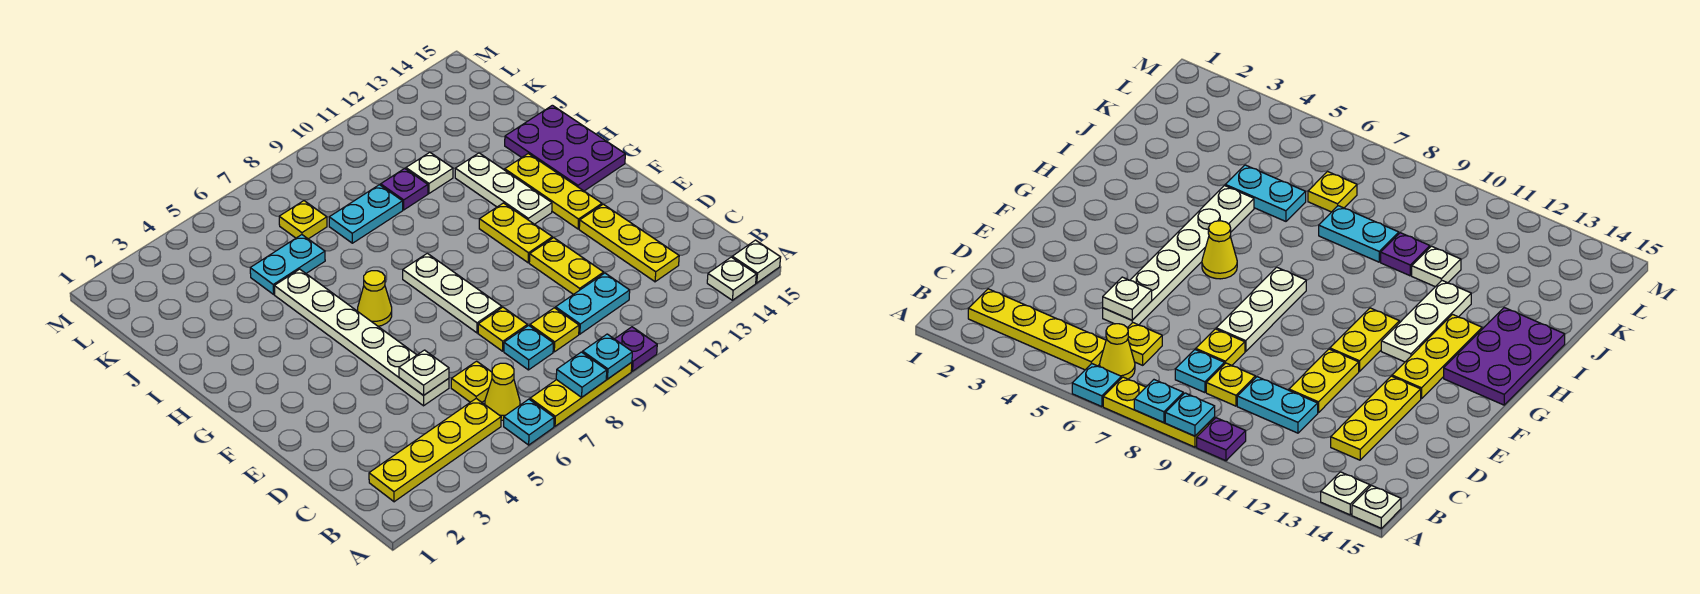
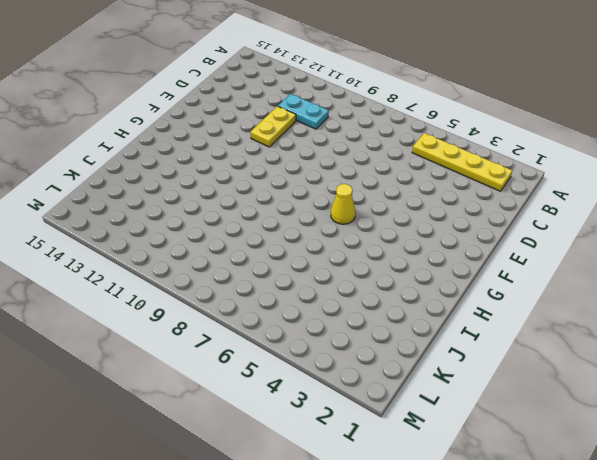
none -> cyan 1x1 plate [504,399,554,445]
none -> yellow 1x3 plate [530,362,632,426]
none -> purple 1x1 plate [615,327,657,371]

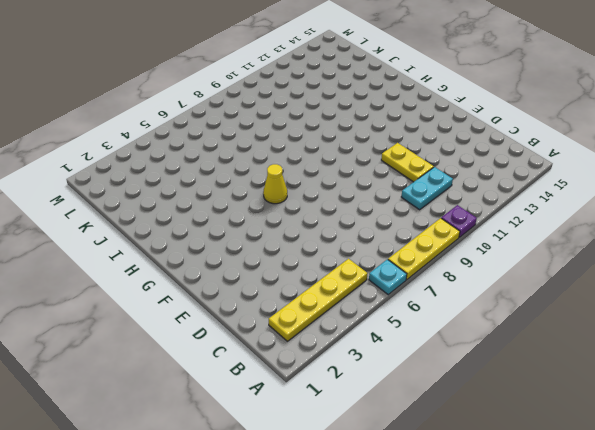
none -> white 1x1 plate [707,257,756,300]
none -> white 1x1 plate [732,240,781,283]
none -> yellow 1x1 cone [485,363,520,420]

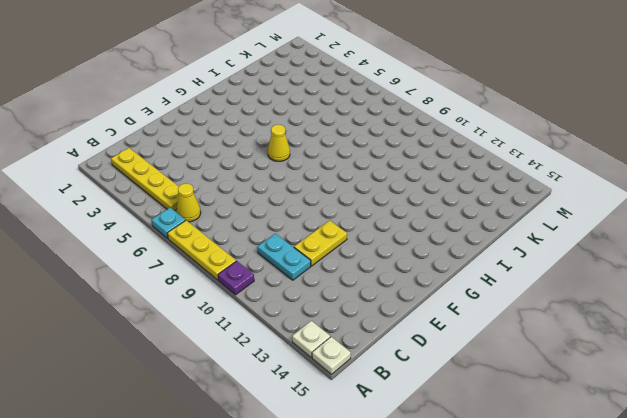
none -> yellow 1x1 plate [451,361,492,402]
none -> cyan 1x1 plate [504,325,553,370]
none -> yellow 1x1 plate [530,308,579,352]

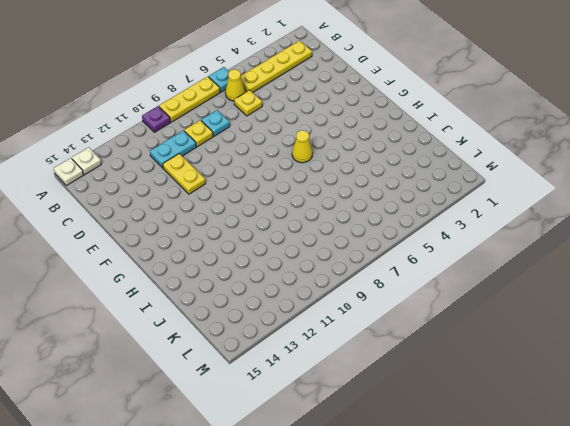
none -> yellow 1x3 plate [579,204,679,282]
none -> white 1x6 plate [274,269,449,406]
none -> yellow 1x1 plate [478,307,527,351]

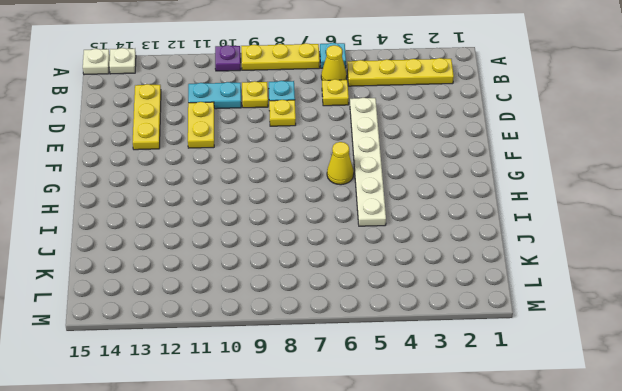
none -> white 1x3 plate [403,253,502,333]
none -> yellow 1x2 plate [479,203,552,263]
none -> yellow 1x3 plate [505,154,602,229]

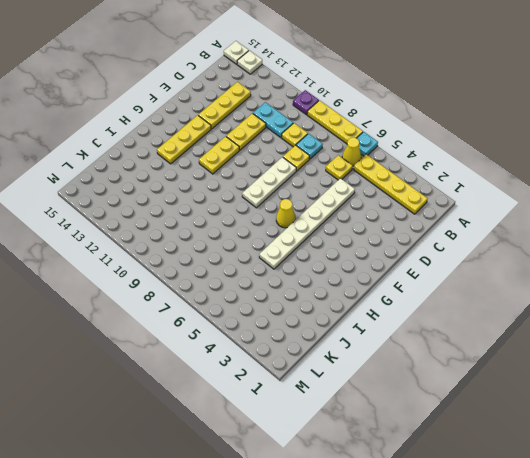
none -> white 1x3 plate [455,153,552,224]
none -> purple 2x3 plate [505,105,625,191]
none -> cyan 1x2 plate [250,235,325,294]

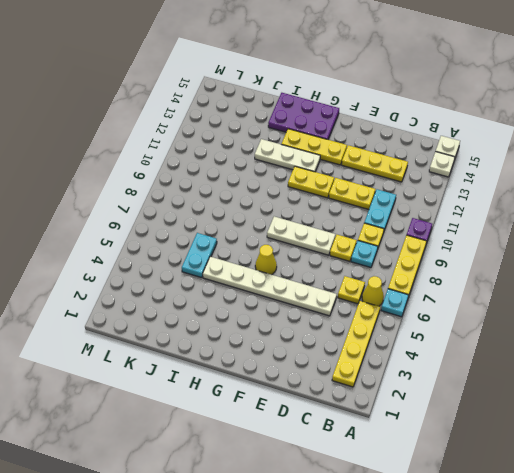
none -> cyan 1x2 plate [329,185,403,243]
none -> purple 1x1 plate [381,169,428,210]
none -> white 1x1 plate [406,152,453,193]

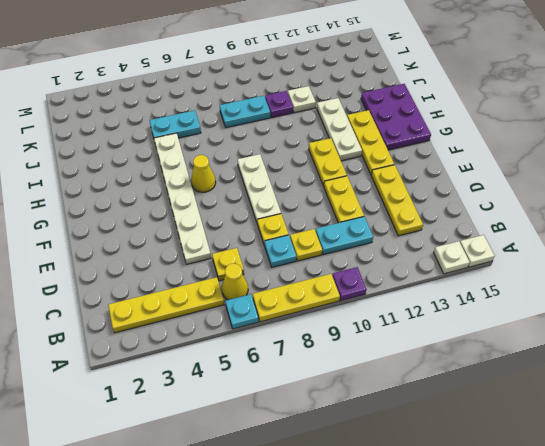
none -> yellow 1x1 plate [279,201,327,239]
none -> cyan 1x1 plate [556,352,607,397]
none -> cyan 1x1 plate [583,334,632,379]

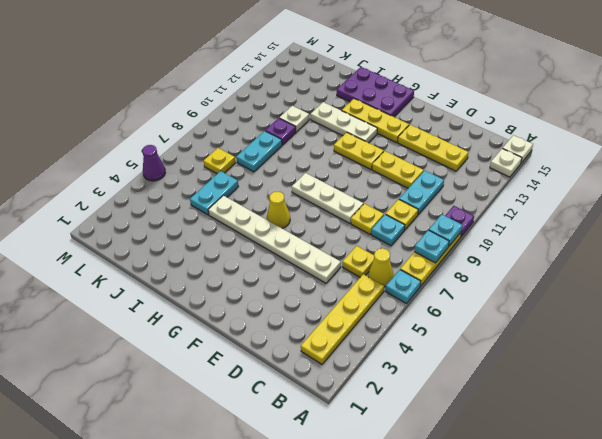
purple 1x1 cone [142,145,166,181] -> none
none -> white 1x1 plate [399,350,449,395]

